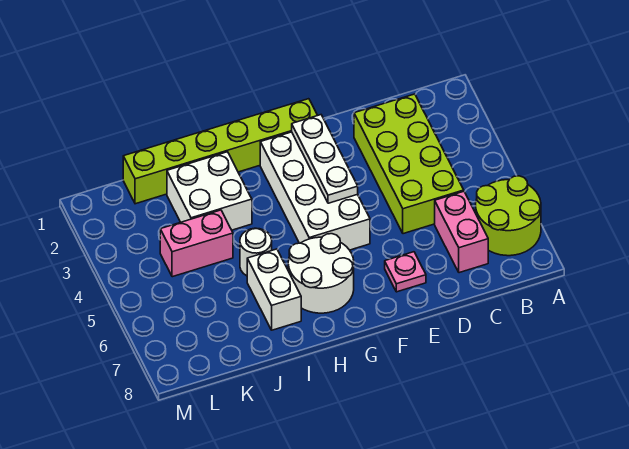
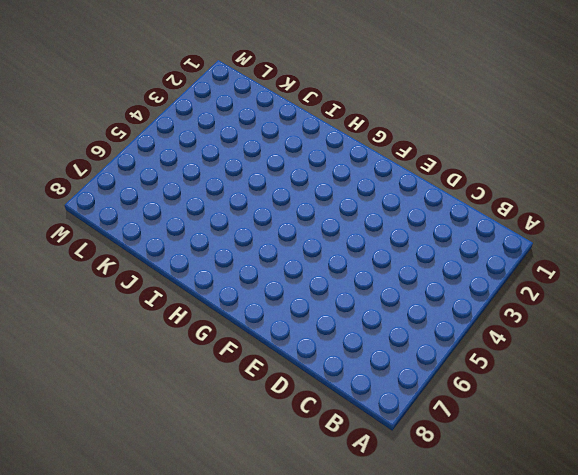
none -> lime 2x2 round brick [476,176,541,256]
none -> lime 2x4 brick [354,94,464,234]
none -> pink 1x2 brick [435,191,488,273]

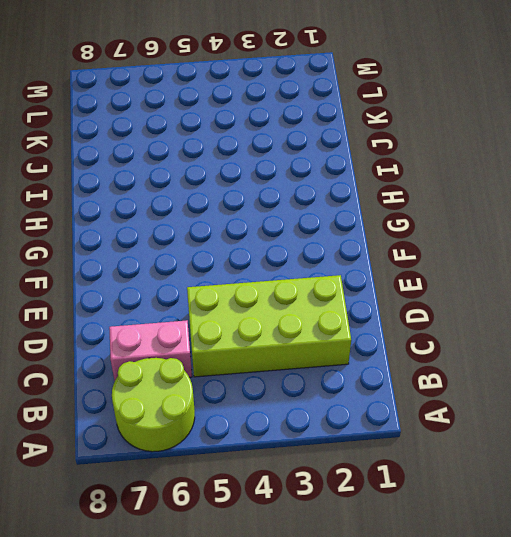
none -> pink 1x1 plate [385,252,426,292]
none -> lime 1x6 brick [123,99,318,204]
none -> white 2x4 brick [260,132,370,250]

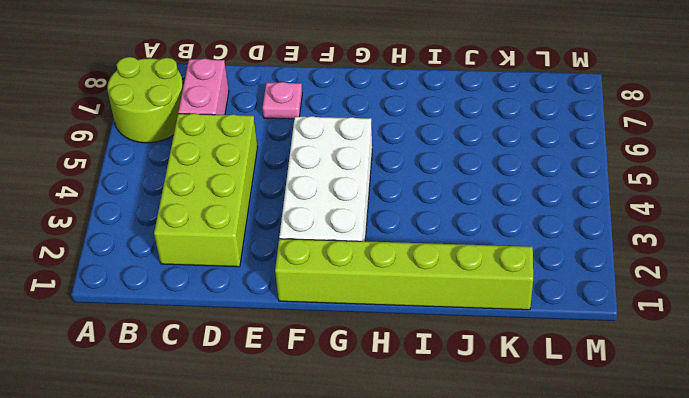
none -> white 2x2 round brick [288,234,354,313]
none -> white 2x2 brick [167,152,252,230]
none -> white 1x1 round brick [240,228,272,276]

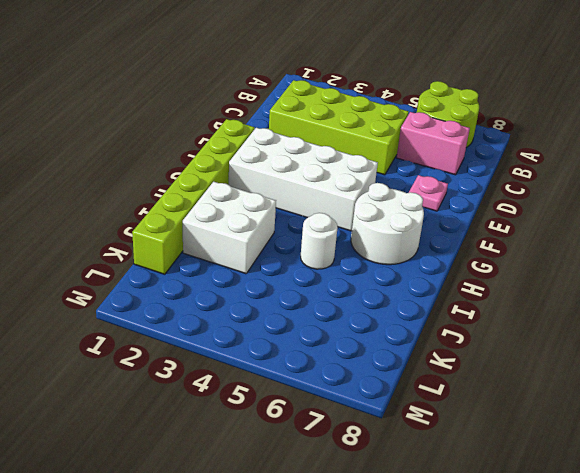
none -> white 1x2 brick [247,249,301,330]
none -> pink 1x2 brick [160,210,233,277]
none -> white 1x3 plate [292,115,358,203]

